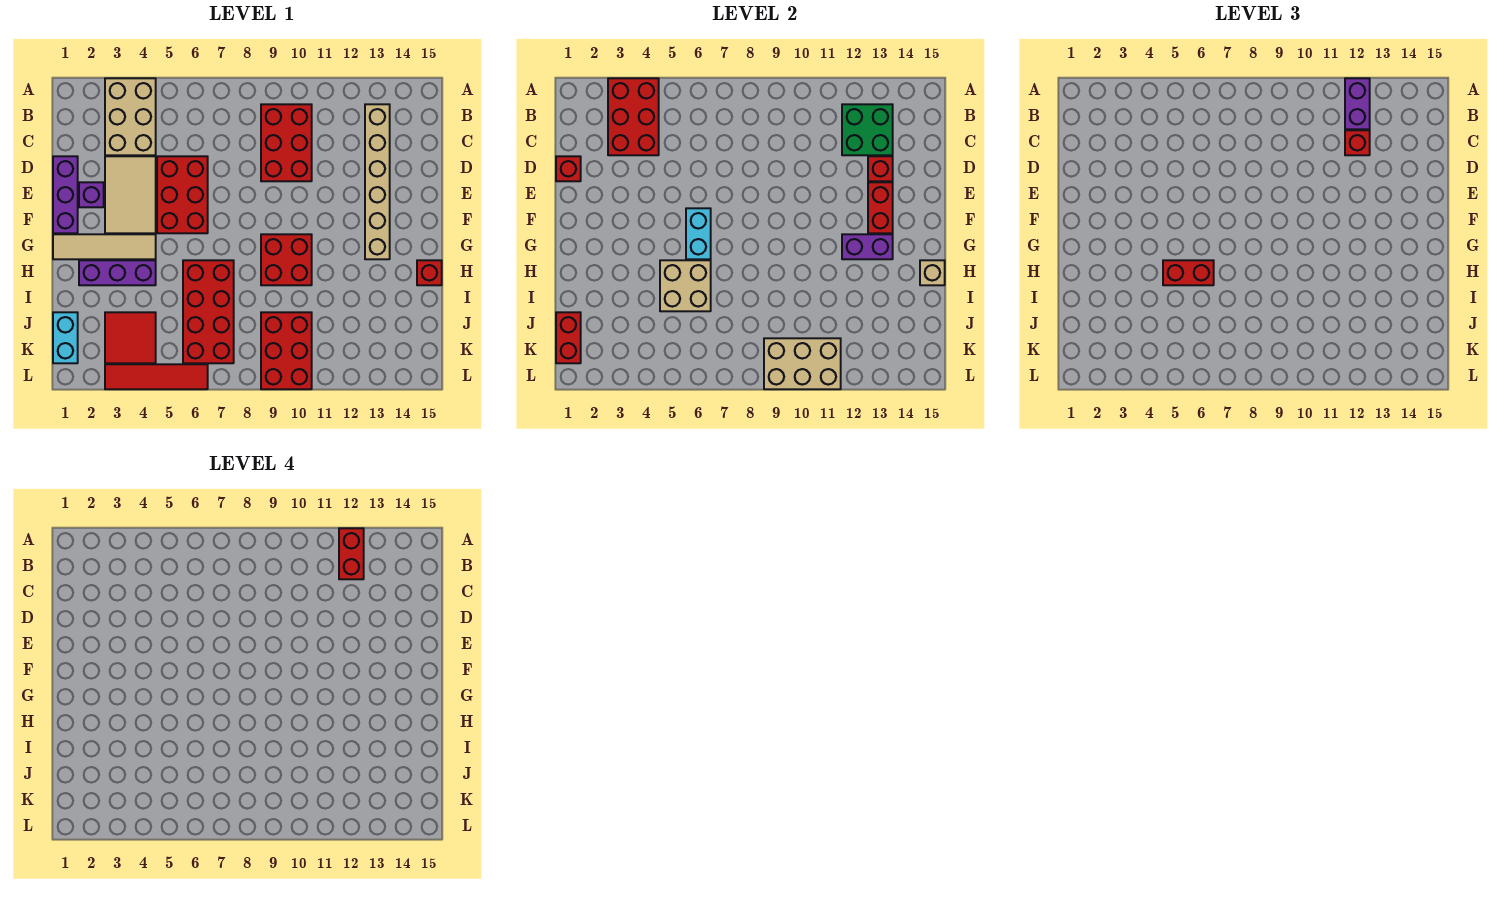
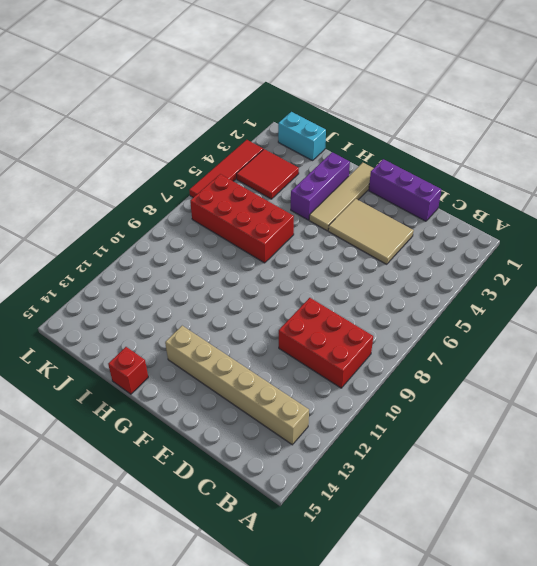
none -> tan 2x3 brick [105,78,156,155]
none -> red 2x3 brick [157,156,208,233]
none -> purple 1x1 brick [79,182,104,207]
none -> red 2x2 brick [261,234,312,285]

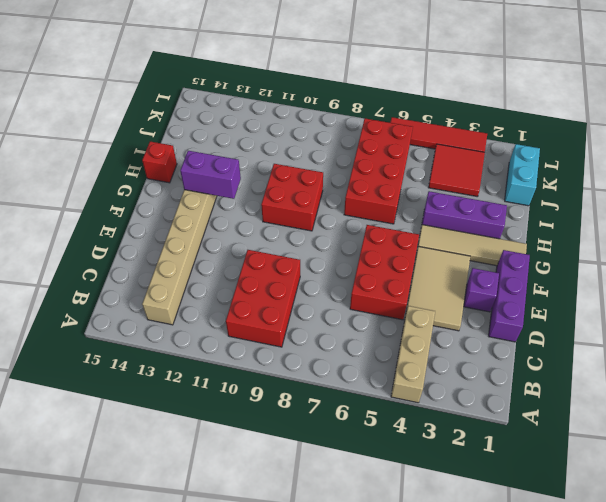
tan 1x3 brick [391,306,435,403] -> tan 2x3 brick [105,78,156,155]
none -> red 2x3 brick [261,312,312,389]
none -> red 2x3 brick [608,78,659,155]
none -> green 2x2 brick [842,104,893,155]
none -> red 1x1 brick [556,156,581,181]

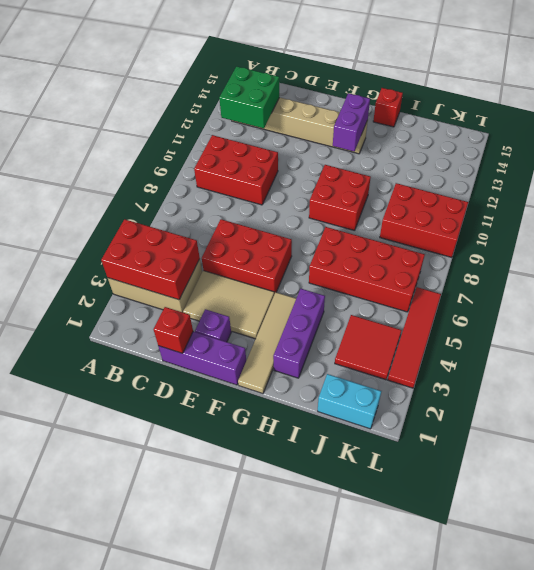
none -> red 1x1 brick [868,156,893,181]
none -> red 1x2 brick [868,182,893,233]
none -> cyan 1x2 brick [686,208,711,259]
none -> tan 2x2 brick [660,260,711,311]

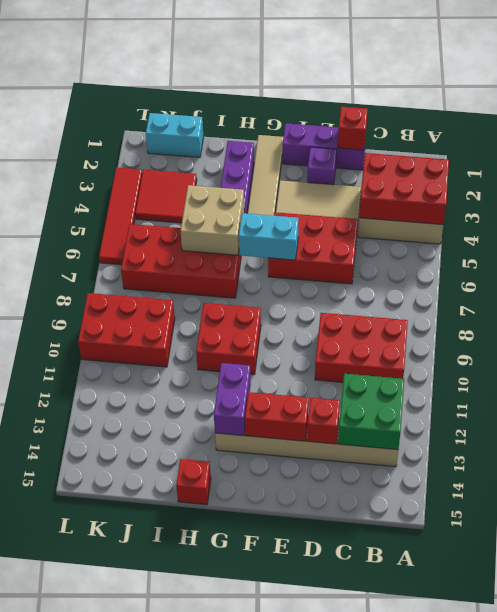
none -> tan 1x1 brick [920,260,945,285]
none -> red 1x2 brick [556,312,581,363]
none -> tan 2x3 brick [764,338,841,389]
none -> purple 1x2 brick [1345,78,1370,129]

